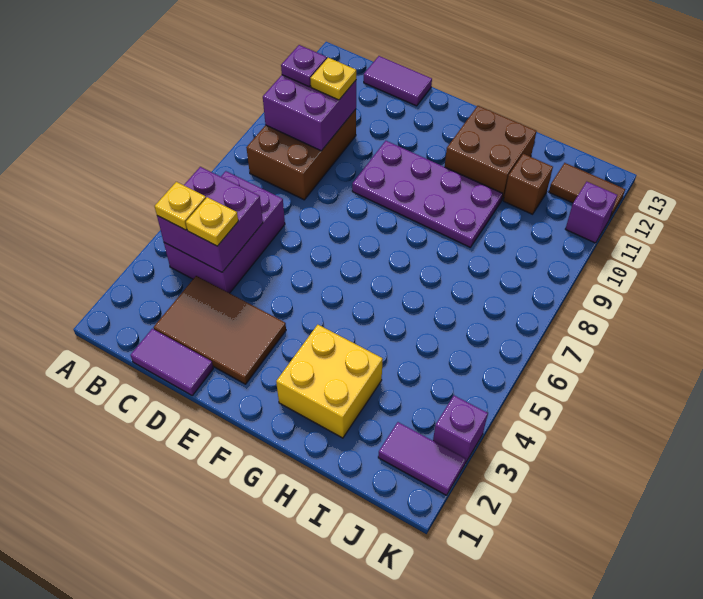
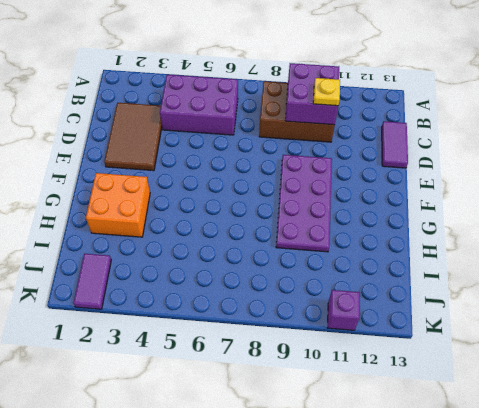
orange 2x2 brick [86,173,150,237] -> yellow 2x2 brick [276,325,383,438]
none -> purple 1x2 tile [131,329,213,395]
none -> brown 2x2 brick [445,106,537,200]
none -> brown 1x1 brick [504,154,553,214]

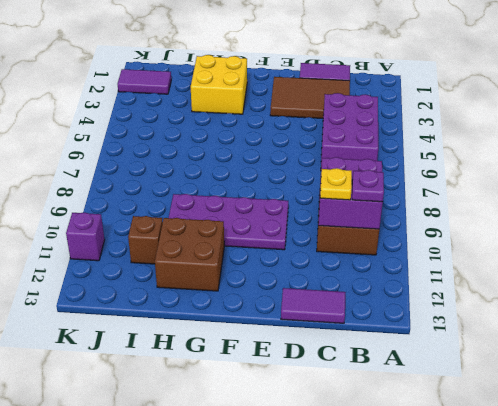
none -> brown 1x2 tile [549,163,625,218]
none -> purple 1x1 brick [433,396,488,463]
none -> purple 2x2 brick [157,167,263,272]

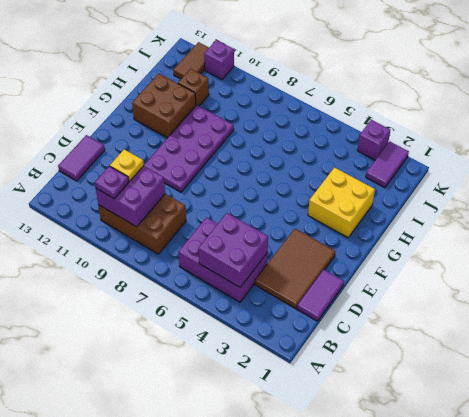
none -> yellow 1x1 plate [155,182,206,230]
none -> yellow 1x1 plate [186,197,238,246]

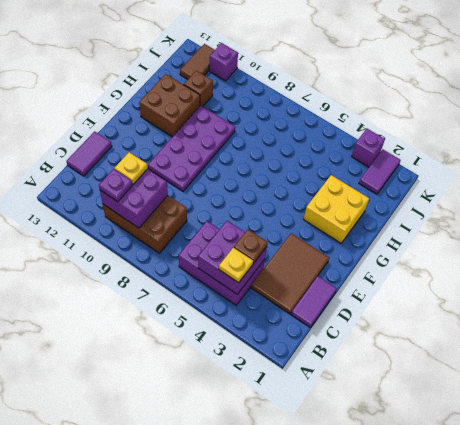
brown 1x1 plate [234,229,268,264] -> yellow 1x1 plate [186,197,238,246]

